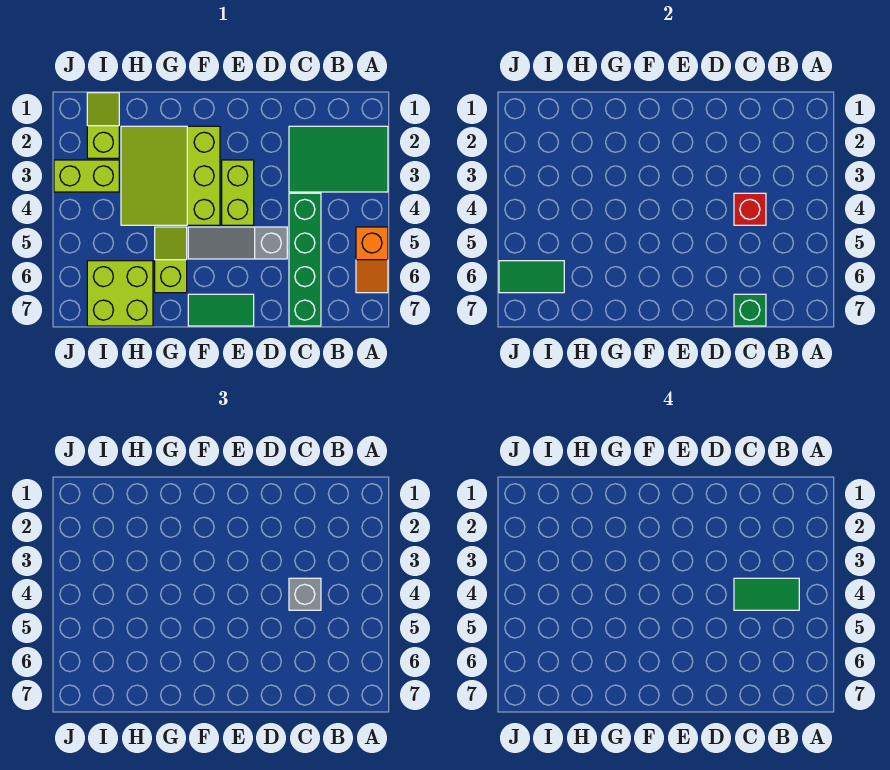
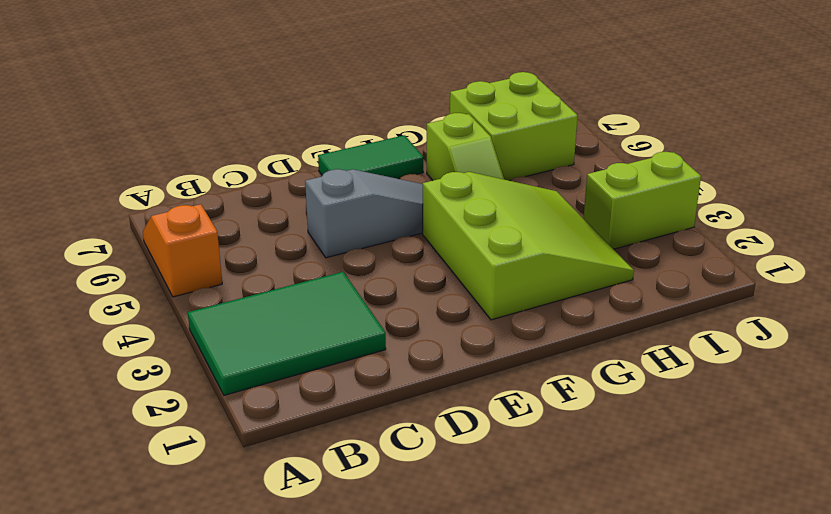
none -> green 1x4 brick [289,193,321,326]
none -> lime 1x2 brick [222,160,254,225]
none -> lime 1x2 slope [87,93,119,158]

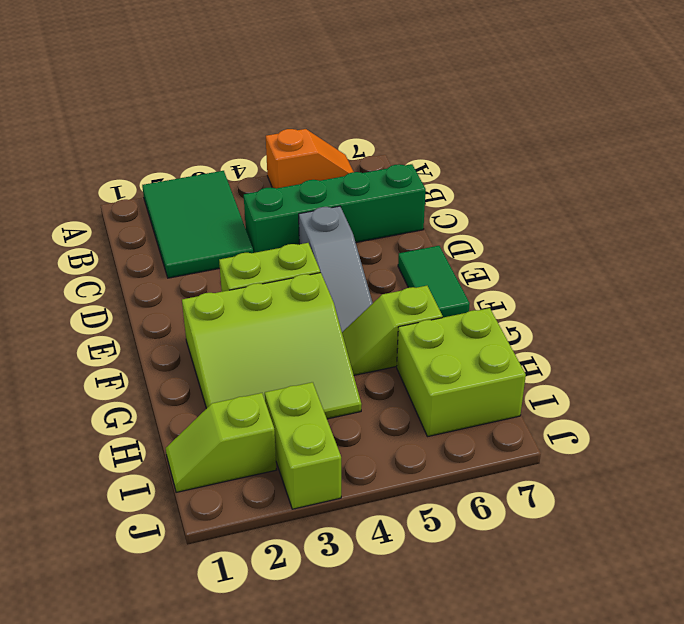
none -> red 1x1 brick [734,193,766,225]
none -> green 1x1 brick [734,294,766,326]
none -> green 1x2 tile [499,261,564,293]

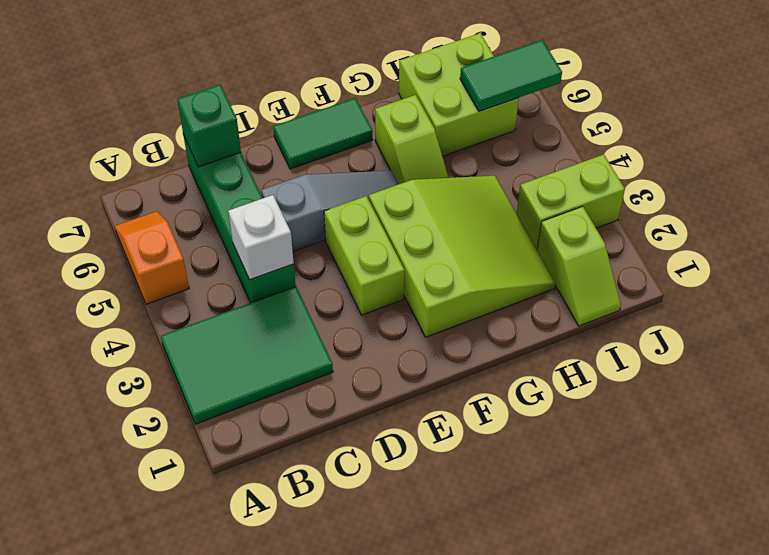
white 1x1 brick [228,195,294,280] -> red 1x1 brick [734,193,766,225]
none -> grey 1x1 brick [289,578,321,610]
none -> green 1x2 tile [734,578,799,610]

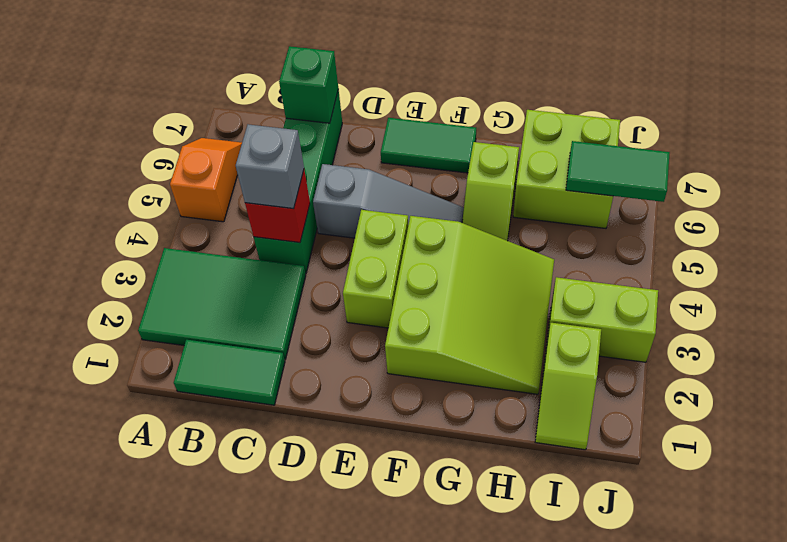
green 1x2 tile [174,340,285,405] -> green 1x2 tile moved to [734,578,799,610]

